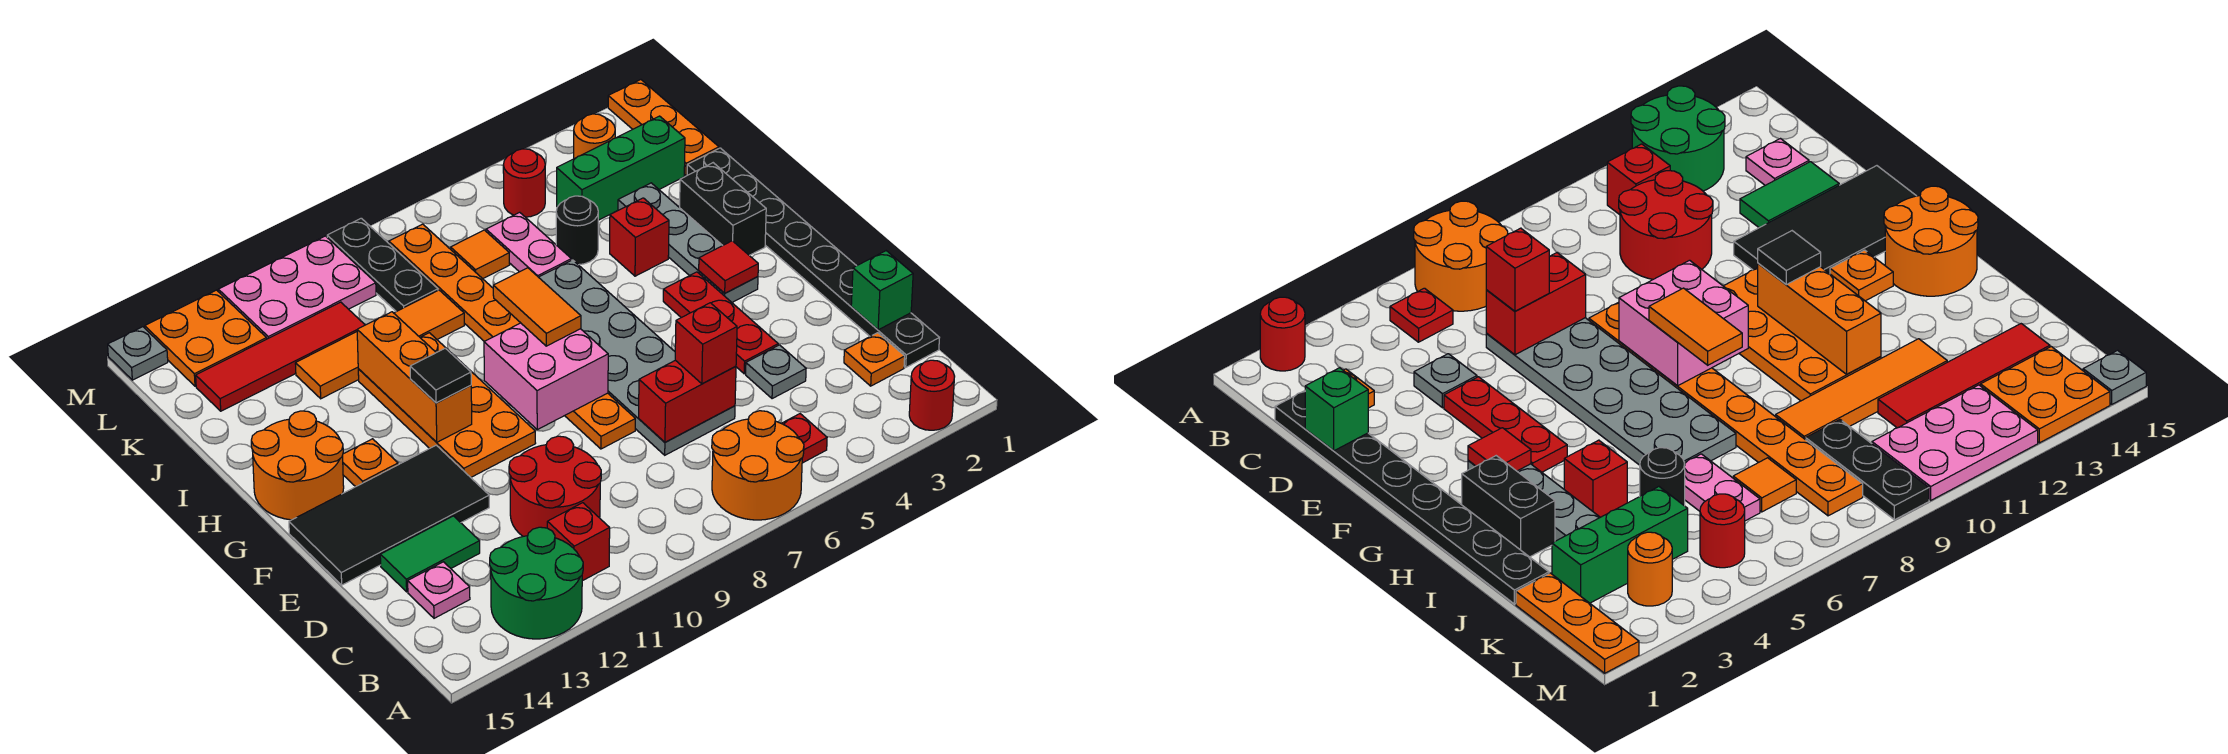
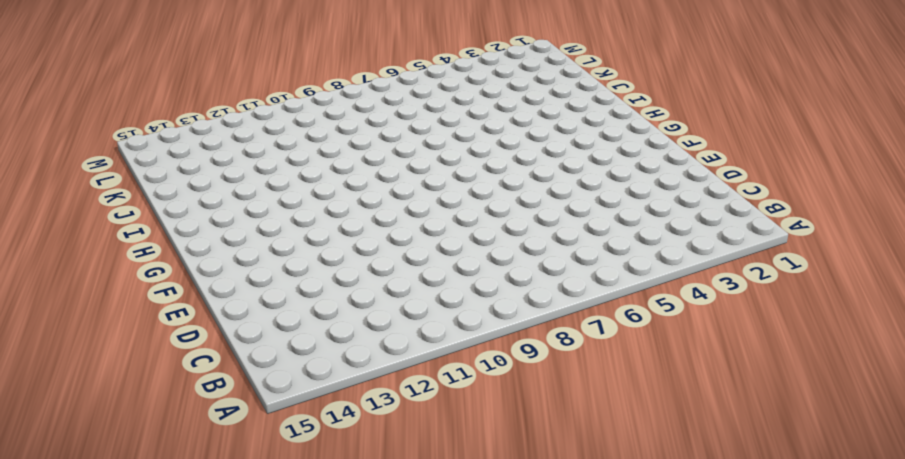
none -> red 1x1 round brick [909,360,955,430]
none -> orange 2x2 round brick [712,411,804,520]
none -> green 2x2 round brick [490,527,583,639]
none -> red 1x1 plate [782,414,827,463]

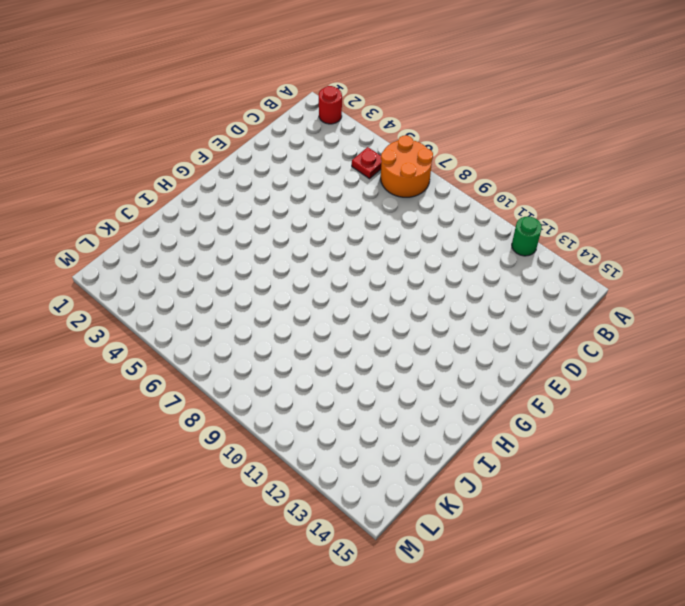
green 1x1 round brick [512,217,542,256] -> green 2x2 round brick [490,527,583,639]
none -> red 1x1 brick [547,503,610,581]
none -> black 1x8 plate [687,148,939,367]
none -> orange 1x1 plate [844,333,905,386]
none -> red 2x2 round brick [509,436,601,536]

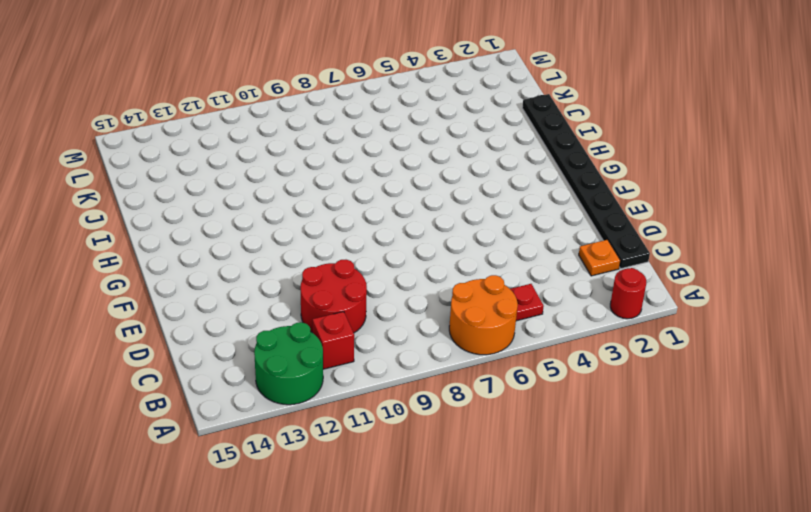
none -> pink 1x1 plate [408,562,470,618]
none -> grey 1x1 plate [746,345,806,399]
none -> grey 2x6 plate [539,260,735,455]
none -> green 1x2 tile [380,516,480,592]

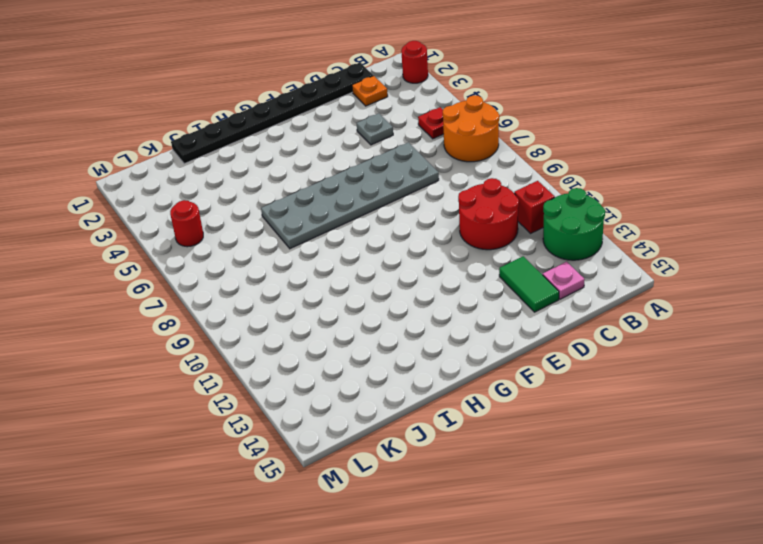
none -> red 1x3 plate [663,272,778,374]
none -> orange 1x8 plate [389,224,635,449]
none -> black 2x4 tile [289,445,489,585]
none -> orange 2x4 plate [358,333,536,477]

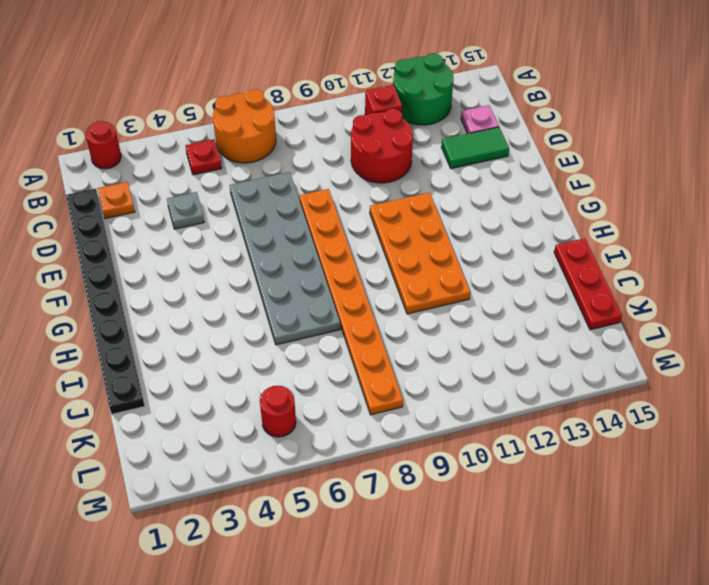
red 1x3 plate [554,238,622,330] -> red 1x3 plate moved to [663,272,778,374]
none -> black 2x4 tile [289,445,489,585]
none -> grey 1x4 plate [618,183,758,302]
none -> orange 1x1 plate [343,439,398,487]
none -> orange 2x2 round brick [251,411,344,520]

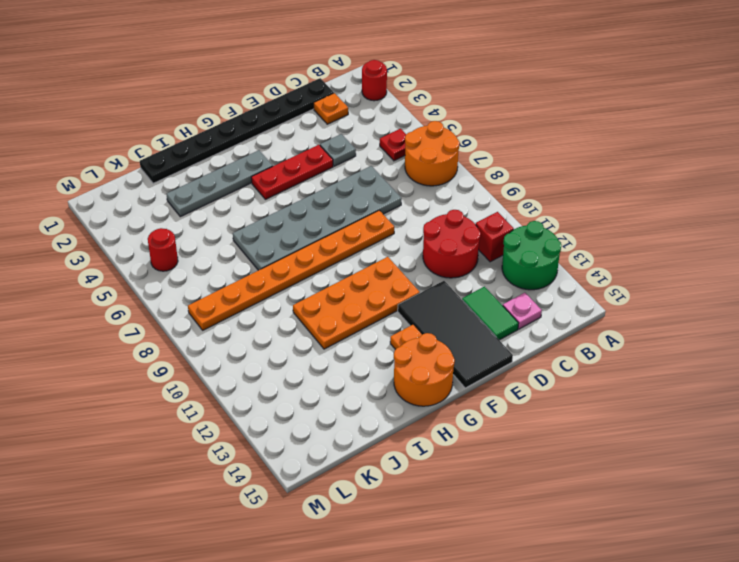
none -> black 1x2 brick [680,163,766,255]
none -> red 1x1 brick [610,198,669,276]
none -> black 1x1 round brick [556,196,598,265]
none -> pink 1x2 plate [486,212,571,277]

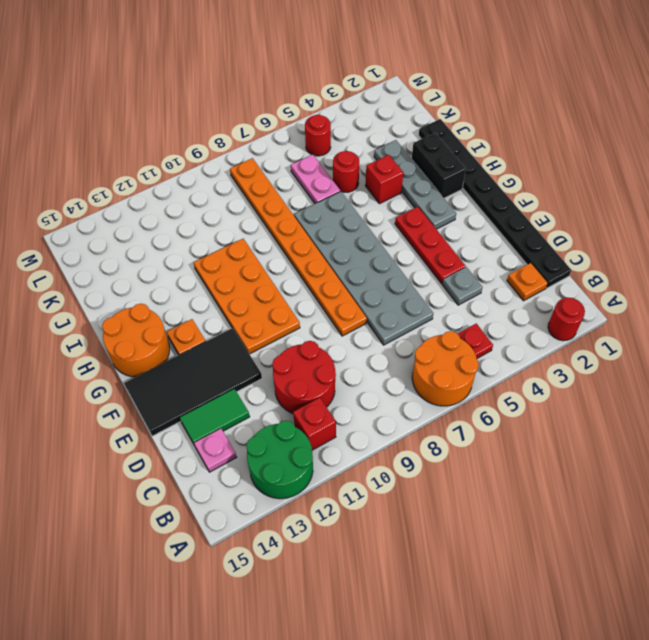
red 1x1 round brick [333,151,359,192] -> black 1x1 round brick [556,196,598,265]
none -> orange 1x4 tile [295,290,464,399]
none -> orange 1x3 plate [608,80,719,176]
none -> green 1x3 brick [557,116,685,220]
none -> orange 1x1 tile [451,230,510,279]

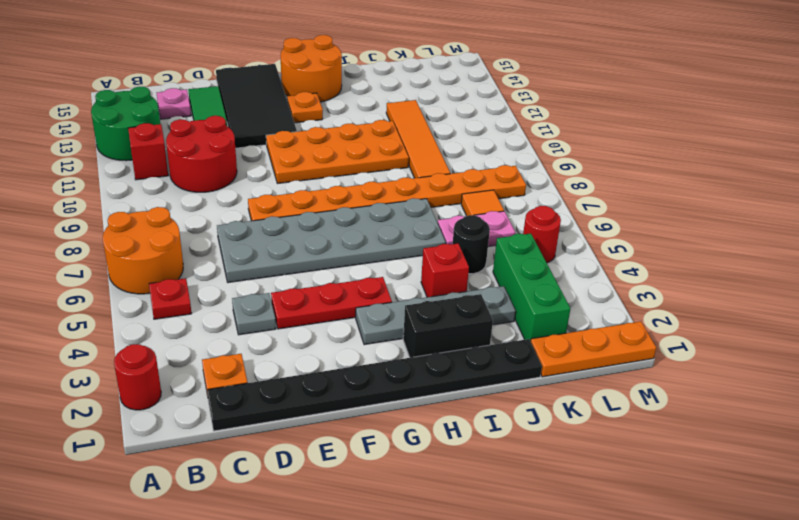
none -> black 1x3 plate [327,218,438,312]
none -> red 1x4 tile [196,302,365,411]
none -> orange 1x1 round brick [574,114,615,159]
none -> pink 2x3 plate [218,236,376,339]

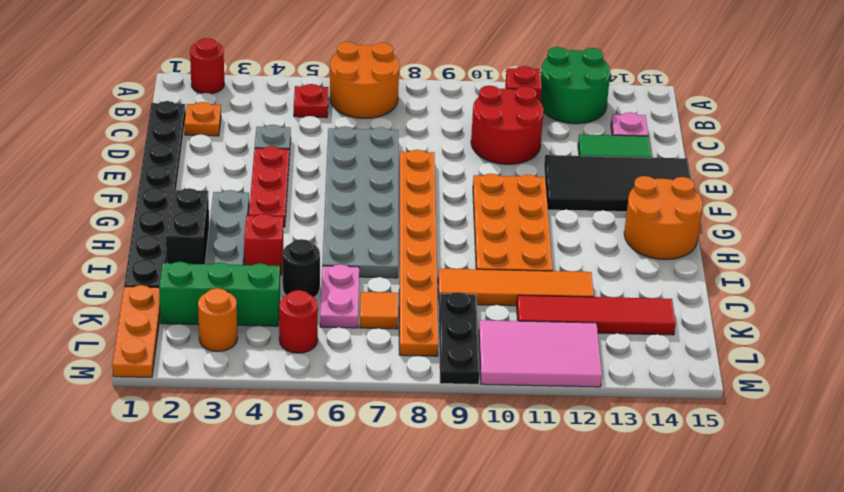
pink 2x3 tile [479,320,602,387] -> pink 2x3 plate [218,236,376,339]
none -> orange 1x1 plate [343,439,398,487]
none -> orange 2x2 plate [145,290,267,386]
none -> grey 1x1 plate [108,327,168,380]
none -> green 1x1 brick [851,251,913,330]

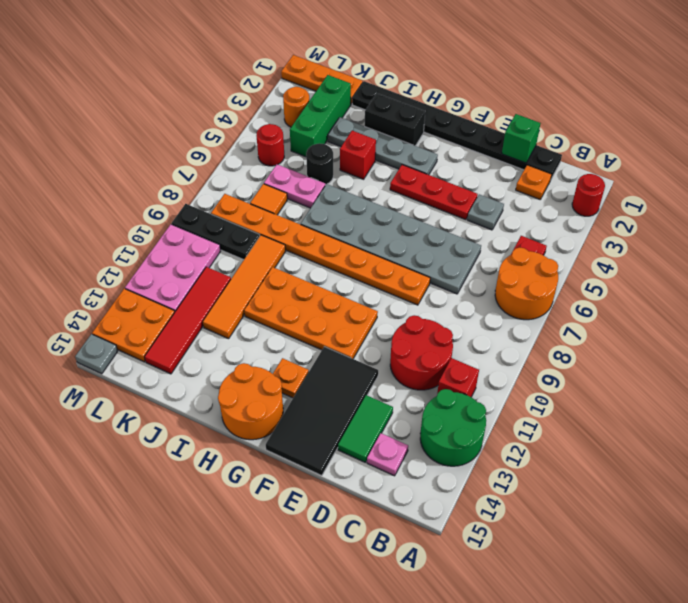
none -> red 1x2 brick [639,360,736,442]
none -> pink 2x2 brick [484,323,608,430]
none -> red 1x1 tile [699,241,758,293]
none -> orange 1x3 brick [357,312,472,442]

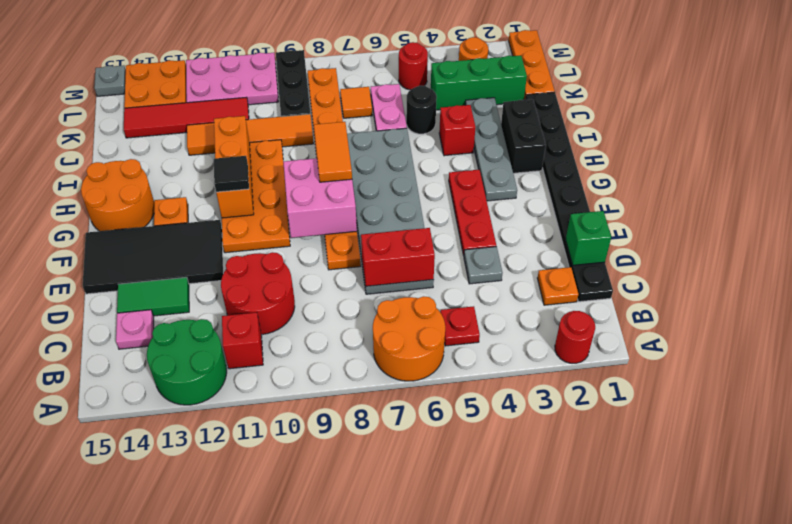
none -> red 1x1 tile [699,241,758,293]
none -> red 1x1 brick [675,303,737,384]

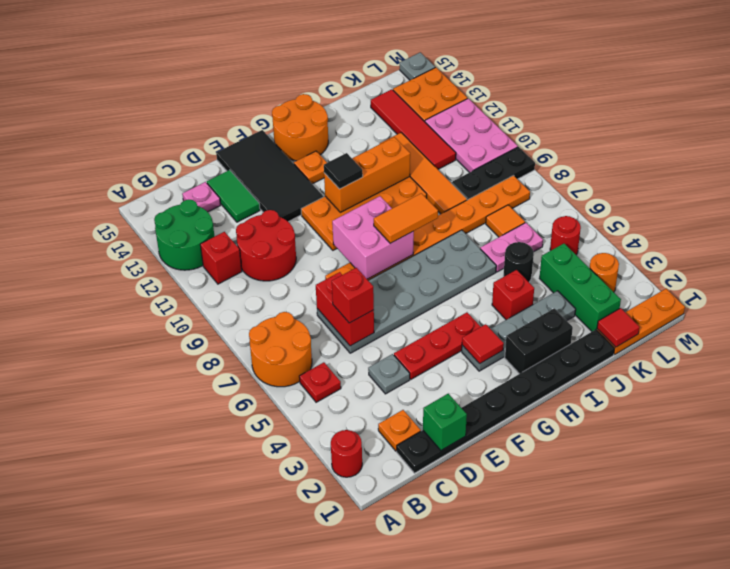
red 1x1 tile [597,308,639,347] -> none

